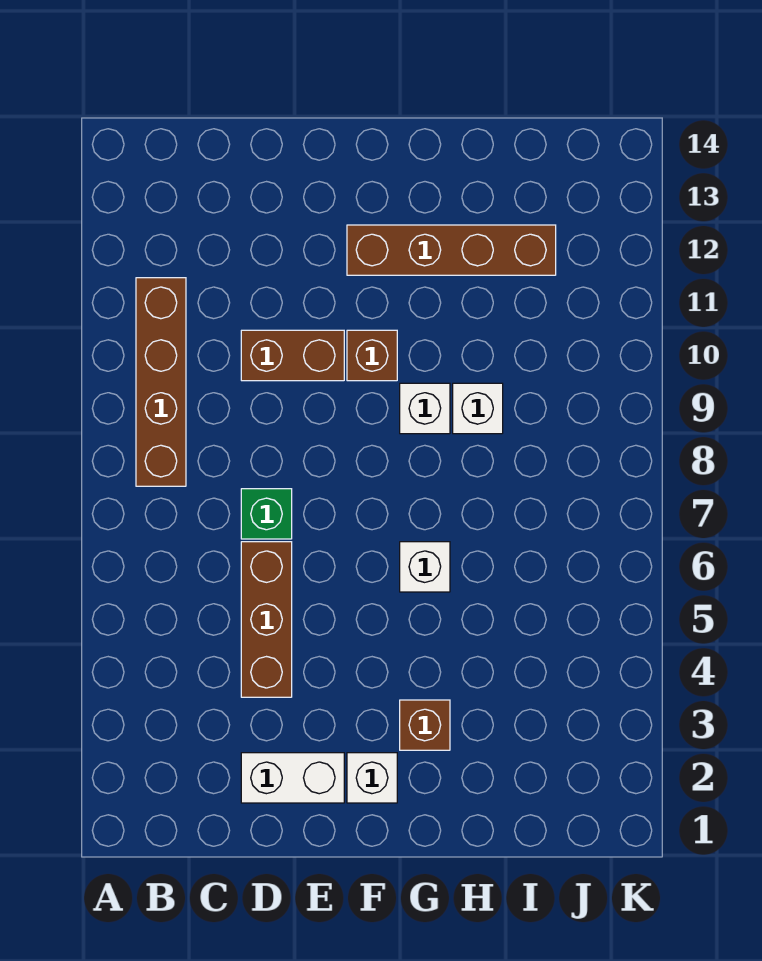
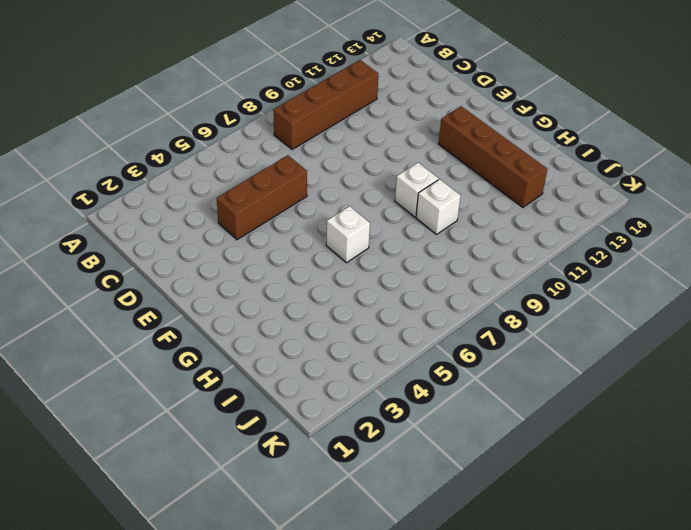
none -> white 1x2 brick [241,753,344,803]
none -> green 1x1 brick [241,489,292,539]
none -> brown 1x2 brick [241,330,344,381]

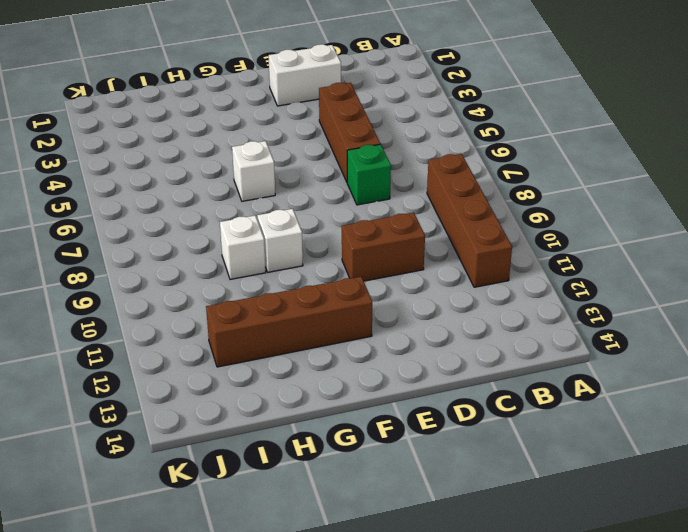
none -> white 1x1 brick [347,753,397,803]
none -> brown 1x1 brick [347,330,397,381]
none -> brown 1x1 brick [400,700,450,750]

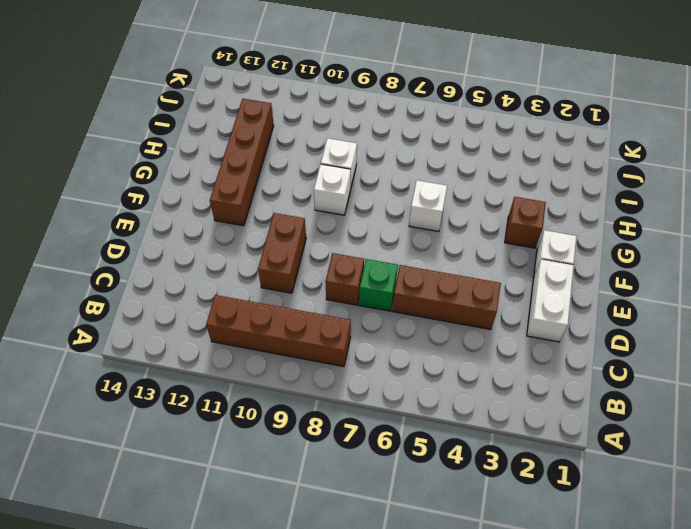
brown 1x1 brick [325,253,364,305] -> brown 1x1 brick moved to [347,330,397,381]

